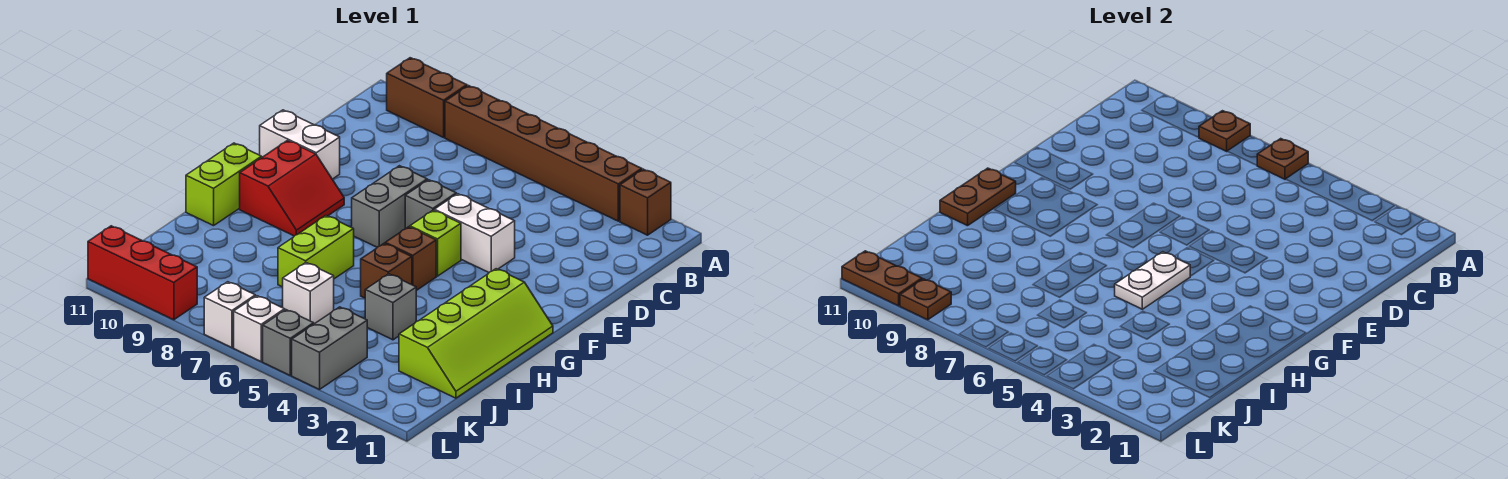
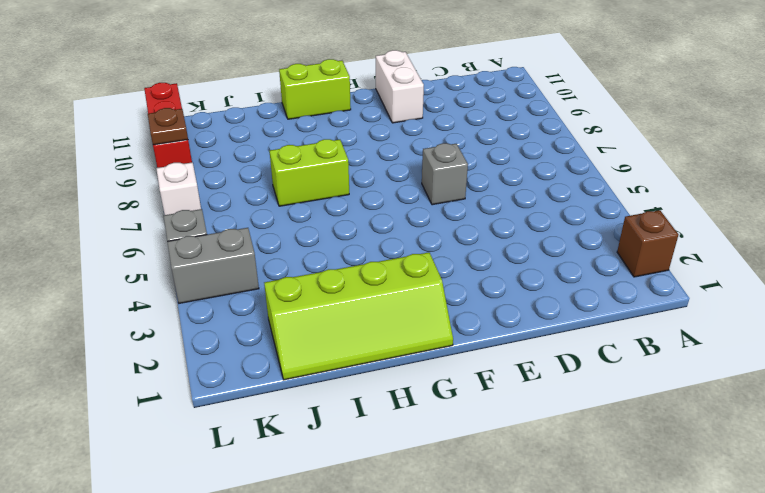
none -> brown 1x6 brick [445,86,642,221]
none -> brown 1x2 brick [387,58,467,137]
none -> white 1x2 brick [434,194,515,272]

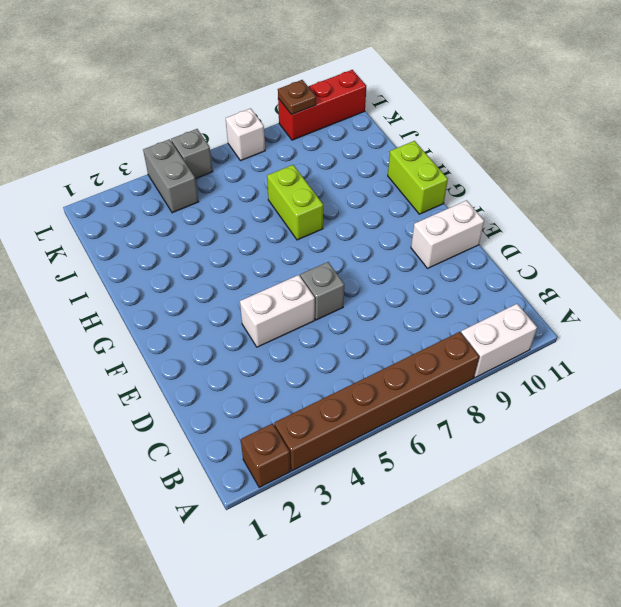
white 1x2 brick [461,304,537,378] -> brown 1x2 brick [387,58,467,137]
none -> grey 1x2 brick [352,166,427,247]
none -> lime 1x1 brick [410,210,461,276]
none -> red 2x2 slope [240,141,344,236]

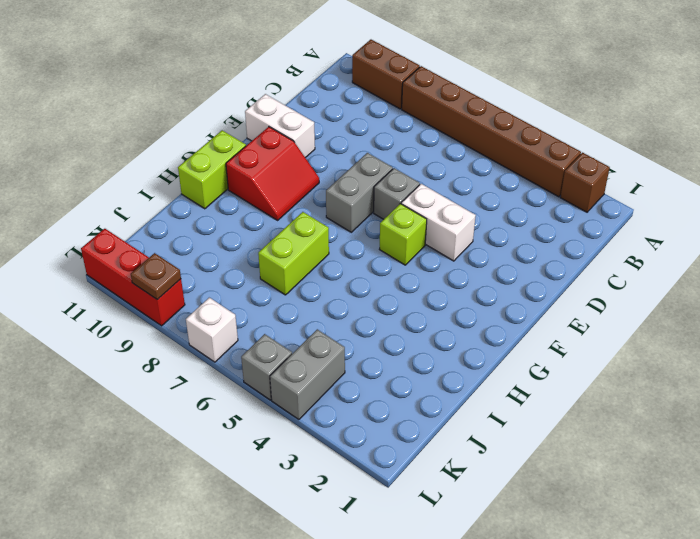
none -> lime 2x4 slope [399,269,553,398]
none -> brown 1x1 brick [385,227,436,291]
none -> brown 1x1 brick [361,243,412,298]

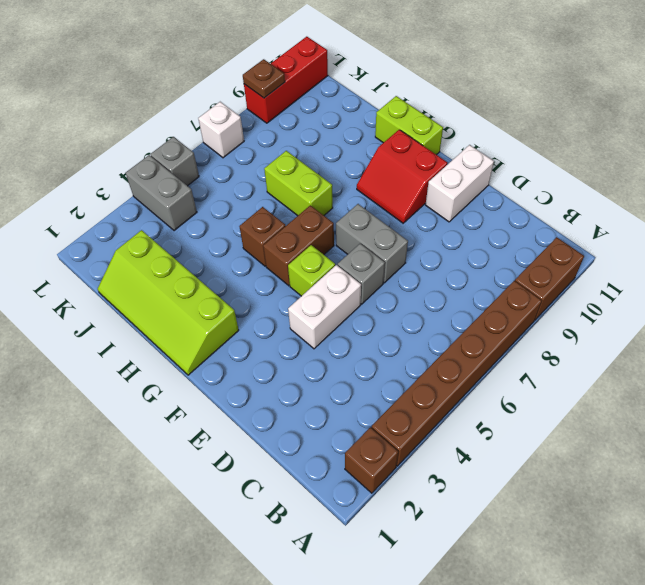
brown 1x2 brick [263,205,334,286] -> brown 1x1 brick [385,227,436,291]
none -> grey 1x1 brick [365,274,416,340]
none -> white 1x1 brick [283,263,334,324]
none -> white 1x1 brick [234,296,285,361]

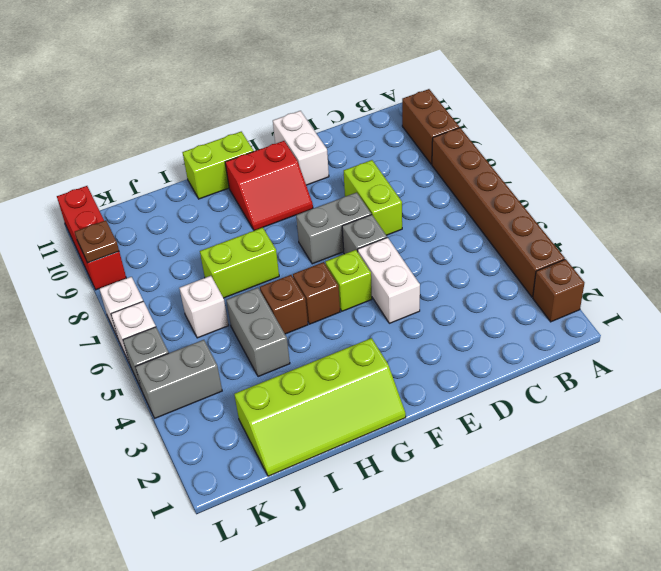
lime 1x2 brick [344,160,402,235] -> none
grey 1x2 brick [226,288,290,377] -> grey 1x1 brick [365,274,416,340]
none -> brown 1x1 plate [1257,139,1308,179]
none -> brown 1x1 plate [1199,111,1250,151]
none -> white 1x2 plate [1115,252,1190,309]

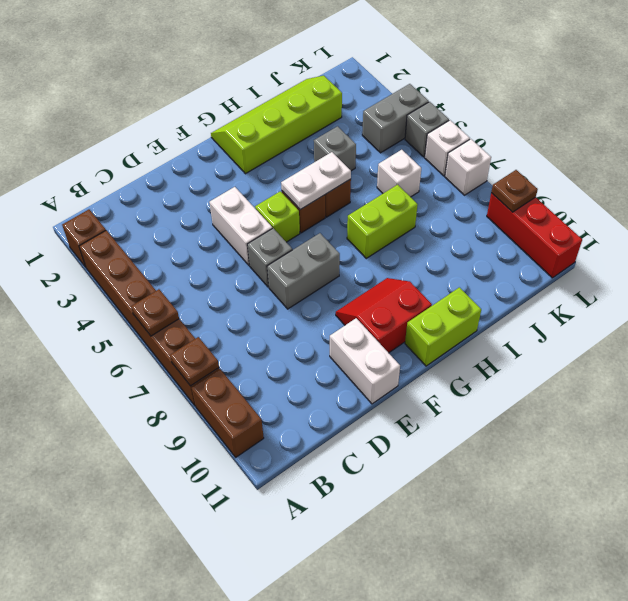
none -> brown 1x2 plate [940,168,1016,226]
none -> brown 1x2 plate [842,251,922,306]

